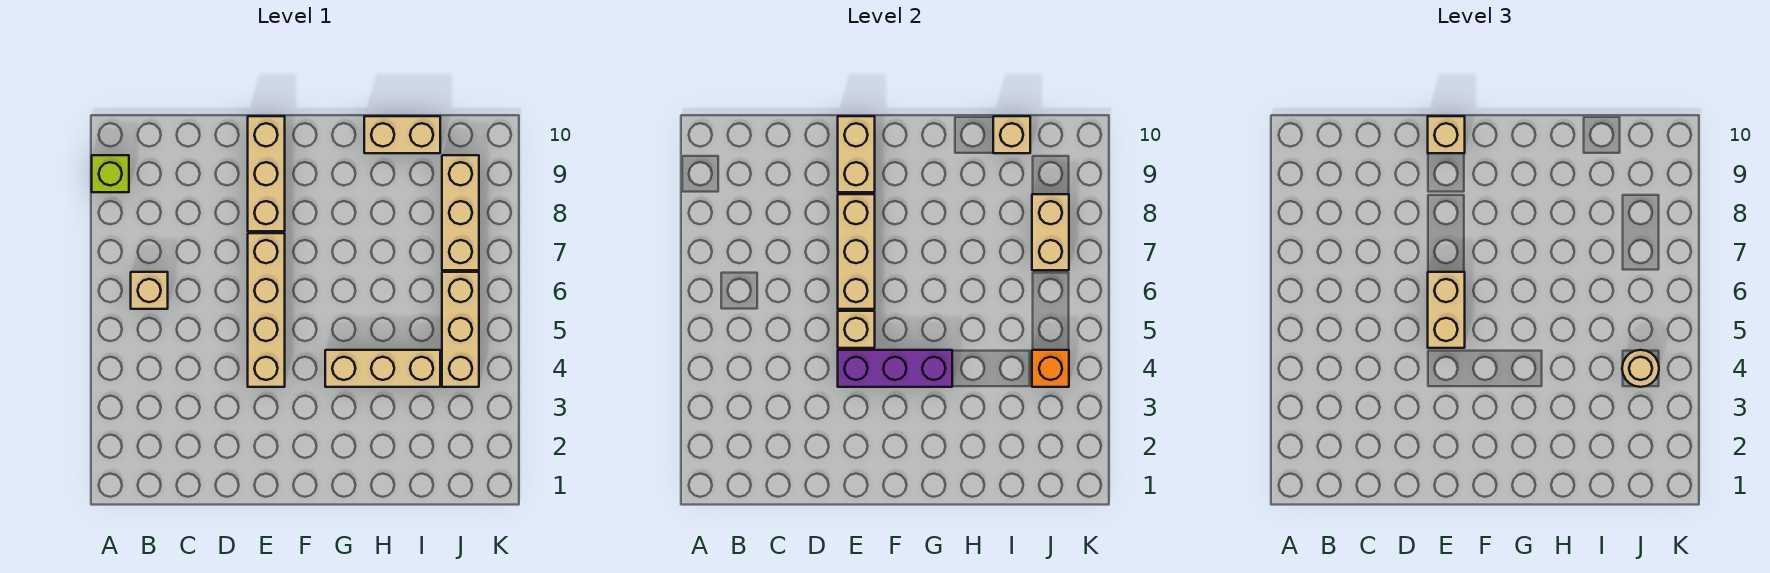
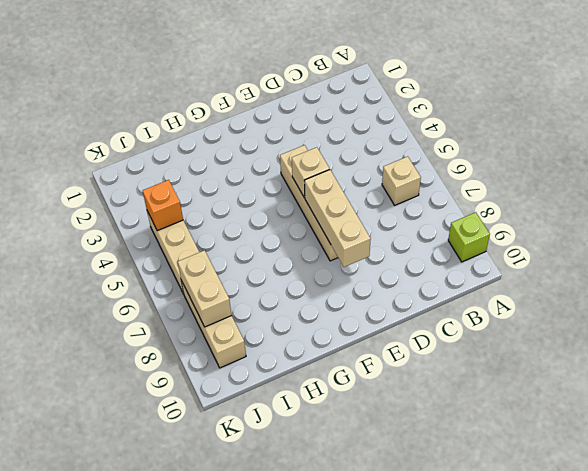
none -> tan 1x3 brick [248,116,285,231]
none -> tan 1x3 brick [325,350,440,387]
none -> tan 1x2 brick [364,116,440,153]

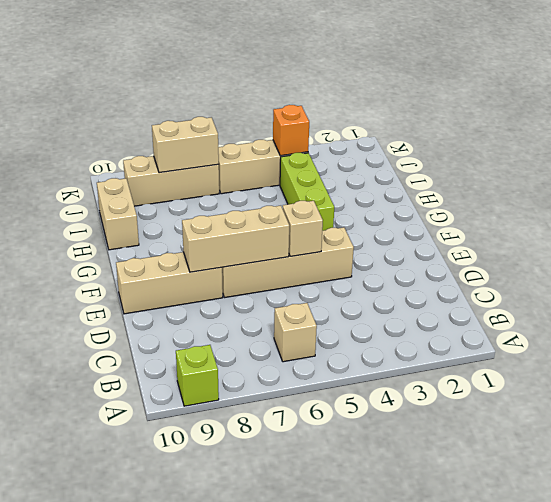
lime 1x3 brick [280,153,334,231] -> tan 1x3 brick [325,350,440,387]
none -> purple 1x3 brick [838,350,952,387]
none -> tan 1x2 brick [838,116,875,192]
none -> tan 1x1 brick [993,116,1030,153]

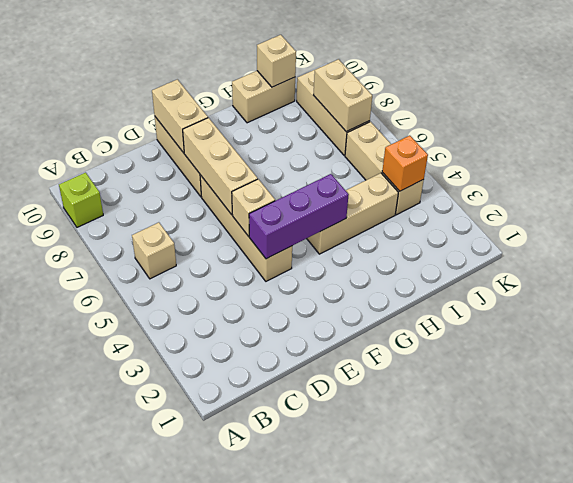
none -> tan 1x2 brick [1428,272,1465,348]
none -> tan 1x1 brick [1428,116,1465,153]
none -> tan 1x1 round brick [1622,350,1659,387]

